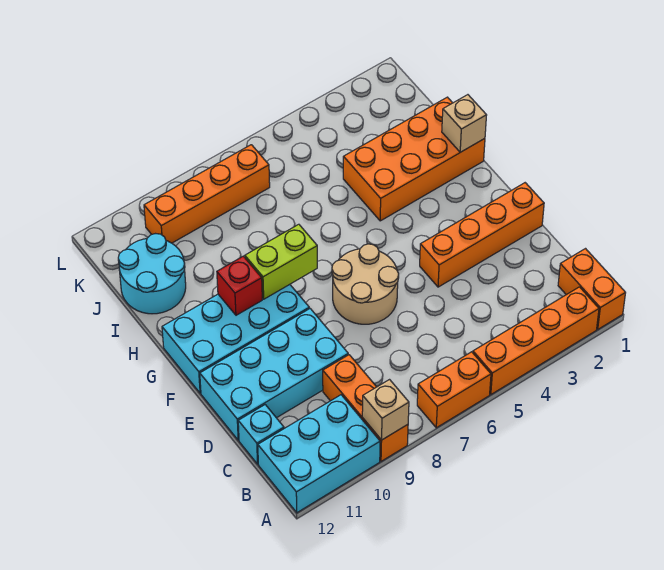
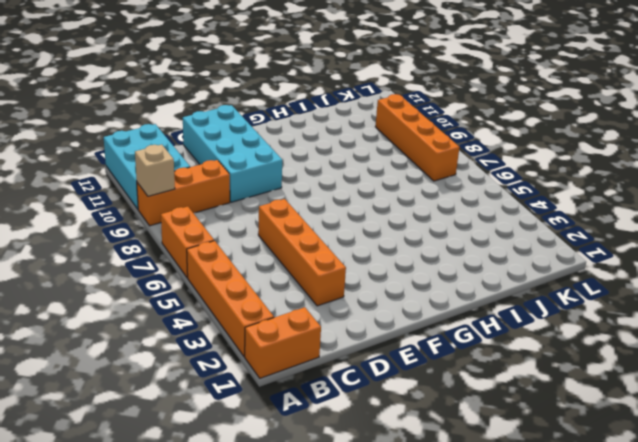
orange 1x4 brick [258,199,346,306] -> orange 1x4 brick moved to [420,183,544,287]
none -> cyan 1x1 brick [238,405,284,464]
none -> tan 2x2 round brick [332,244,399,324]
none -> cyan 2x4 brick [162,285,309,393]

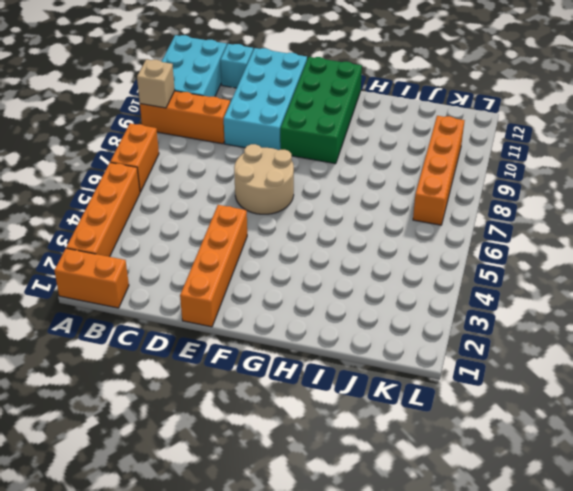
green 2x4 brick [280,57,362,164] -> cyan 2x4 brick [162,285,309,393]
none -> orange 2x4 brick [343,97,485,221]
none -> cyan 2x2 round brick [118,234,186,314]
none -> lime 1x2 brick [245,224,317,299]

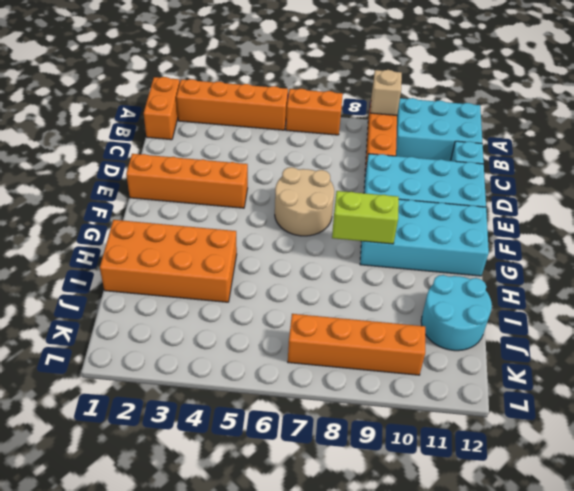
none -> red 1x1 brick [217,256,262,315]
none -> tan 1x1 brick [442,95,487,152]

